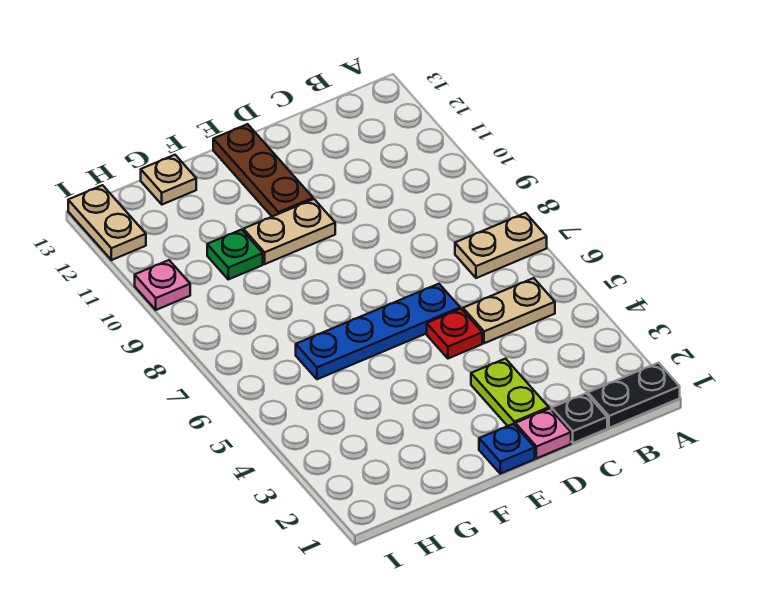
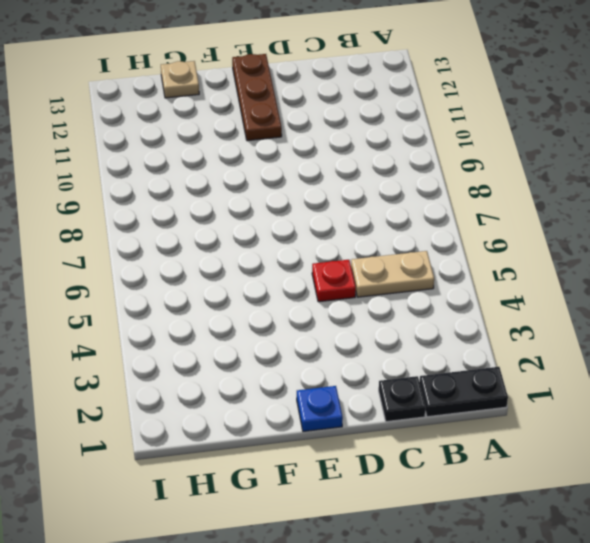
none -> tan 1x2 plate [455,213,547,278]
none -> pink 1x1 plate [515,409,571,458]
none -> lime 1x2 plate [471,359,549,426]

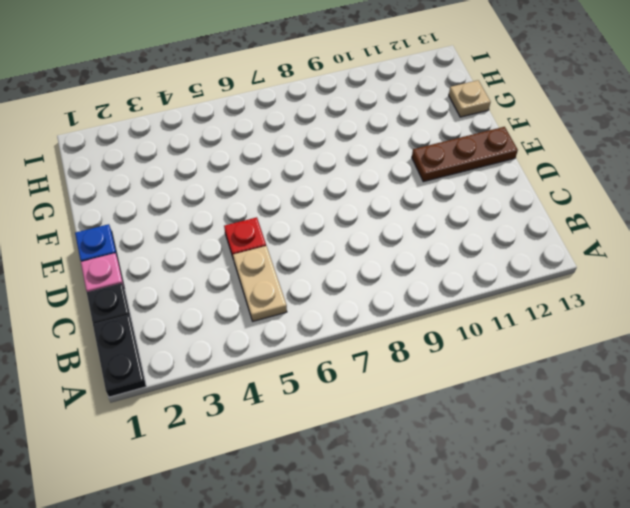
none -> tan 1x2 plate [455,213,547,278]
none -> lime 1x2 plate [471,359,549,426]
none -> blue 1x4 plate [296,284,460,379]

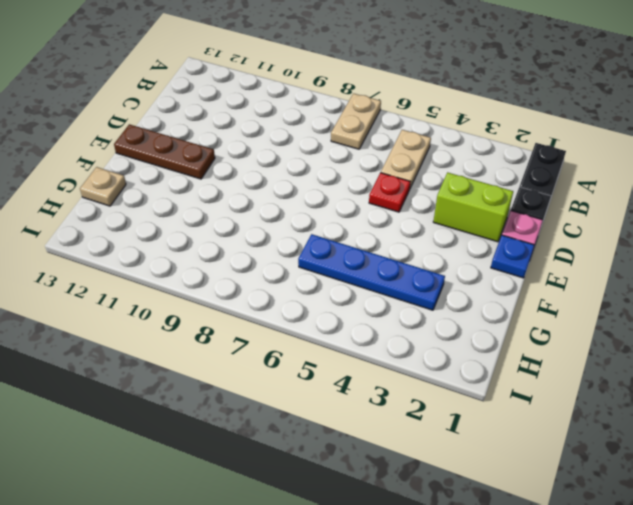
lime 1x2 brick [433,172,513,242] -> lime 1x2 plate [471,359,549,426]
blue 1x4 plate [298,234,445,310] -> blue 1x4 plate turned to [296,284,460,379]
none -> tan 1x2 plate [243,199,335,264]
none -> green 1x1 plate [207,230,263,279]
none -> pink 1x1 plate [135,260,190,310]

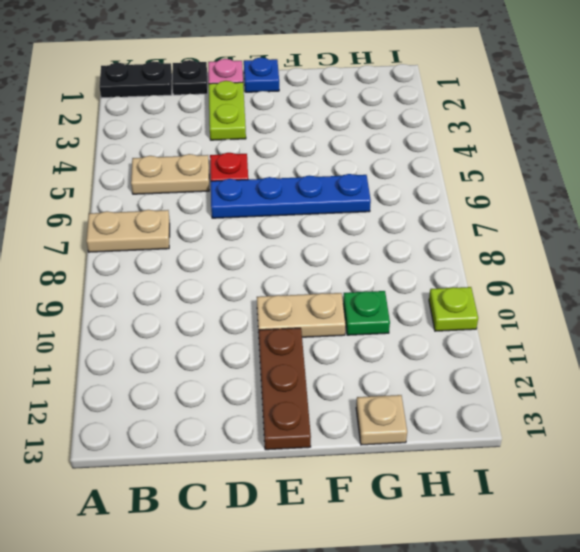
lime 1x1 plate [429,287,478,331] -> pink 1x1 plate [135,260,190,310]
none -> tan 1x2 plate [68,185,146,260]

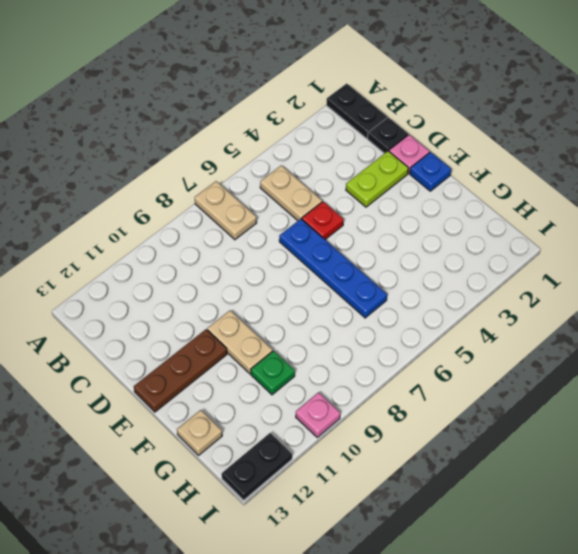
black 1x2 plate [222,433,292,500] -> tan 1x2 plate [68,185,146,260]

